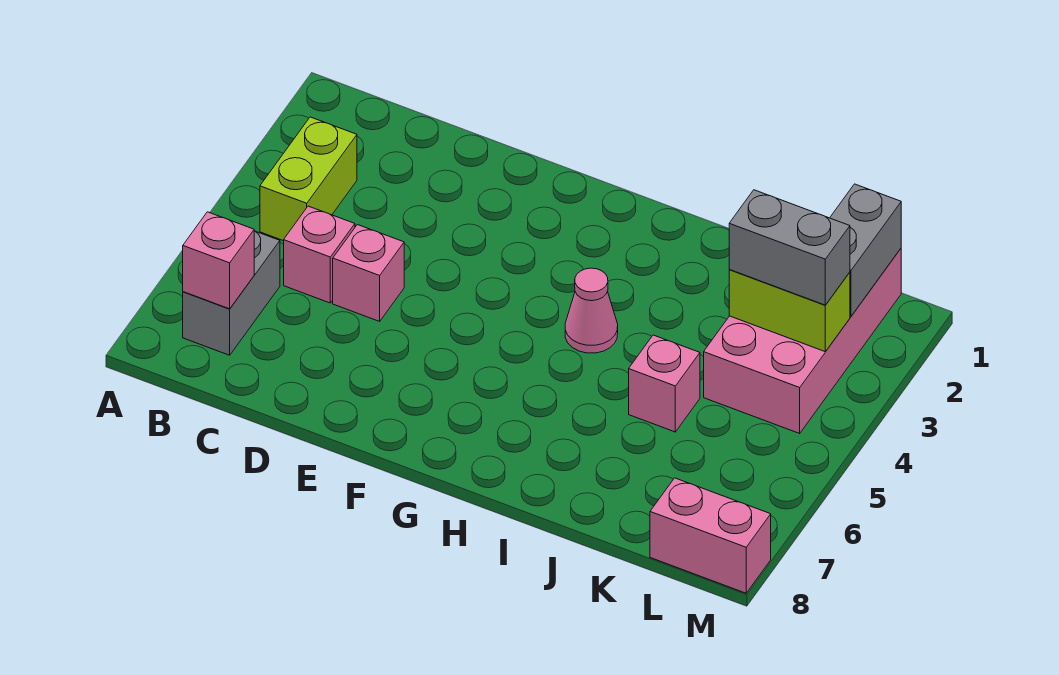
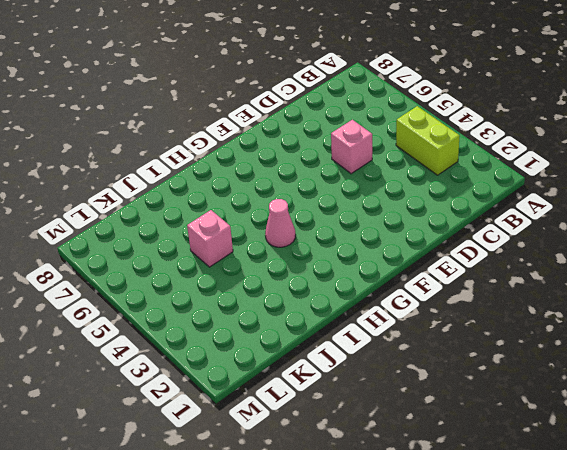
none -> grey 1x2 brick [183,231,280,355]
none -> pink 1x1 brick [284,206,355,303]
none -> pink 2x4 brick [704,249,901,433]

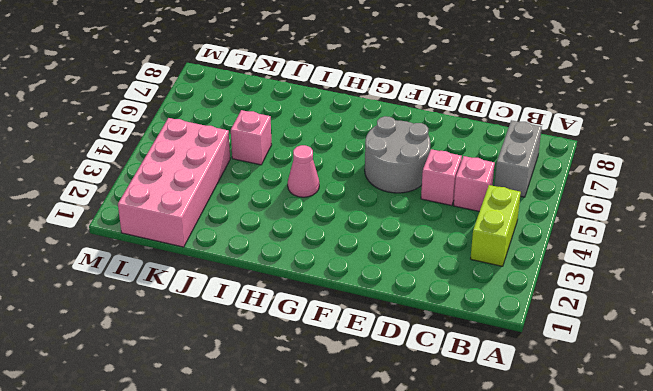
grey 2x2 round brick [365,116,430,193] -> none
none -> pink 1x2 brick [650,478,771,593]
none -> pink 1x1 brick [183,212,254,309]
none -> lime 1x2 brick [729,269,850,352]

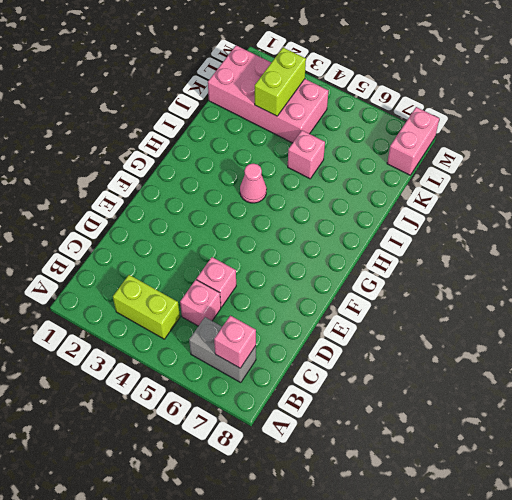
none -> grey 1x2 brick [830,184,901,316]
none -> grey 1x2 brick [729,190,850,305]

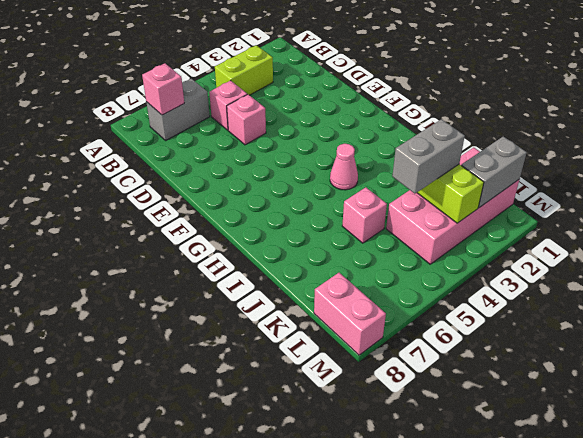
grey 1x2 brick [392,119,465,194] -> grey 1x2 brick turned to [729,190,850,305]

